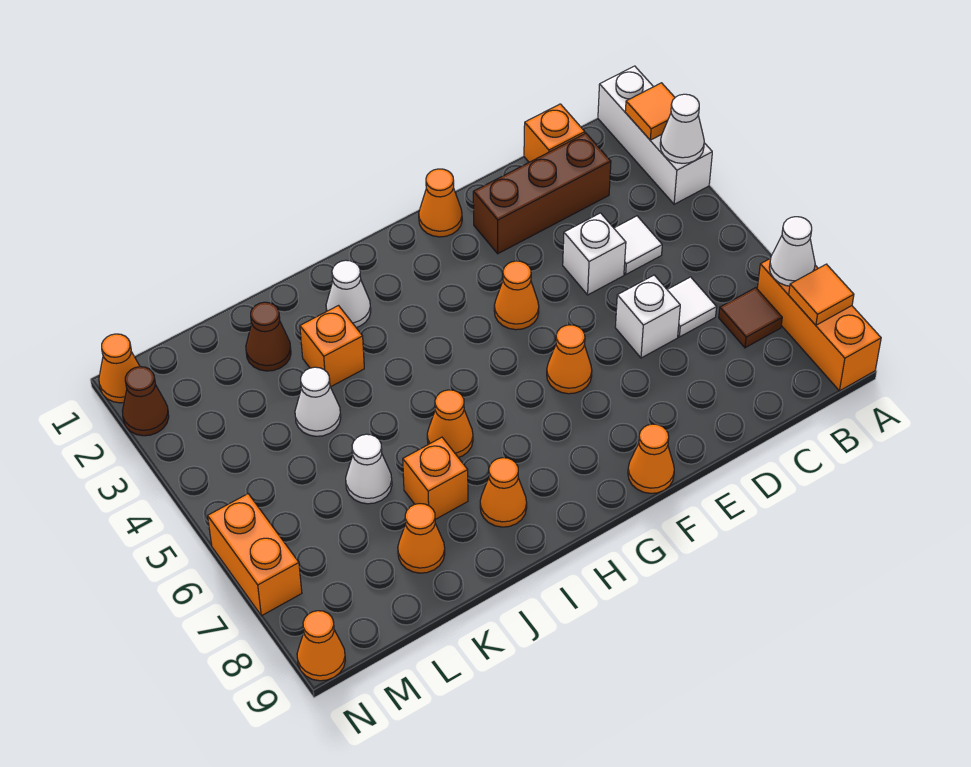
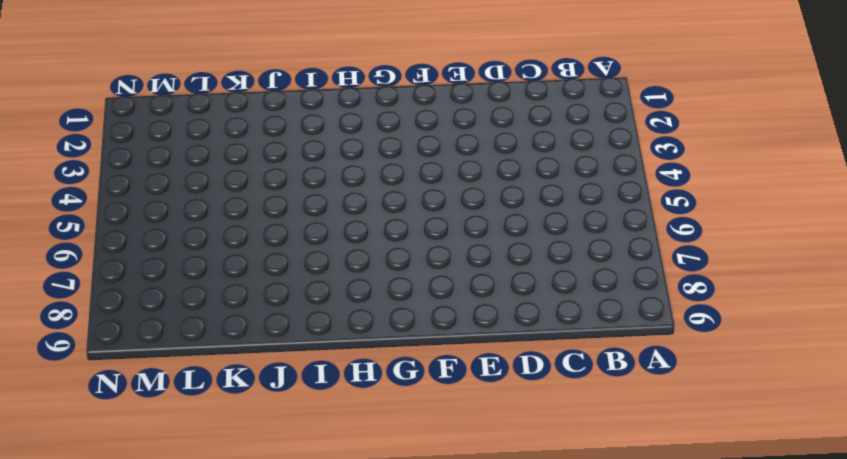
none -> white 1x3 brick [598,66,712,204]
none -> orange 1x3 brick [757,258,881,391]
none -> brown 1x1 tile [719,288,782,348]
none -> orange 1x1 brick [524,104,585,162]

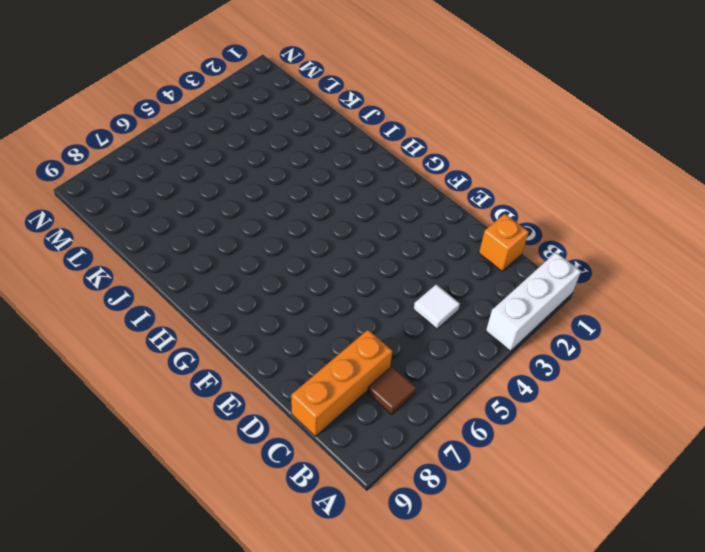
orange 1x3 brick [291,330,392,436] -> orange 1x3 brick moved to [757,258,881,391]
none -> brown 1x3 brick [473,133,611,254]
none -> white 1x1 tile [667,277,717,337]
none -> white 1x1 brick [563,213,626,295]
none -> white 1x1 brick [615,275,680,358]

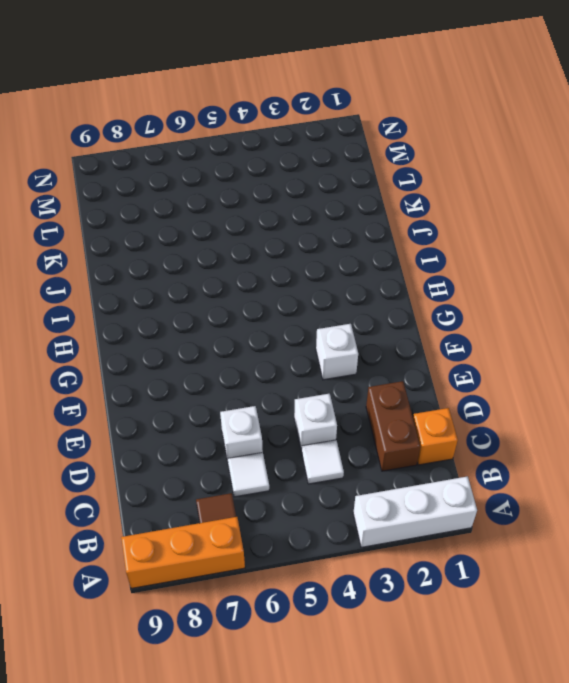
brown 1x2 brick [366,381,420,471] -> brown 1x3 brick [473,133,611,254]
white 1x1 brick [316,324,358,380] -> none
none -> orange 1x1 cone [419,169,462,237]
none -> orange 1x1 cone [494,261,539,330]
none -> orange 1x1 cone [547,325,592,394]
none -> orange 1x1 cone [628,424,674,493]

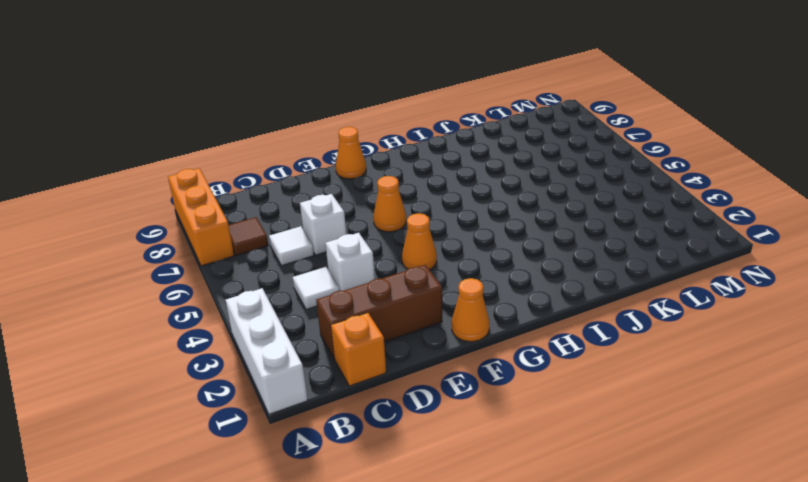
none -> white 1x1 cone [326,260,371,327]
none -> orange 1x1 cone [427,390,473,458]
none -> orange 1x1 cone [480,458,527,527]
none -> orange 1x1 brick [300,306,364,387]

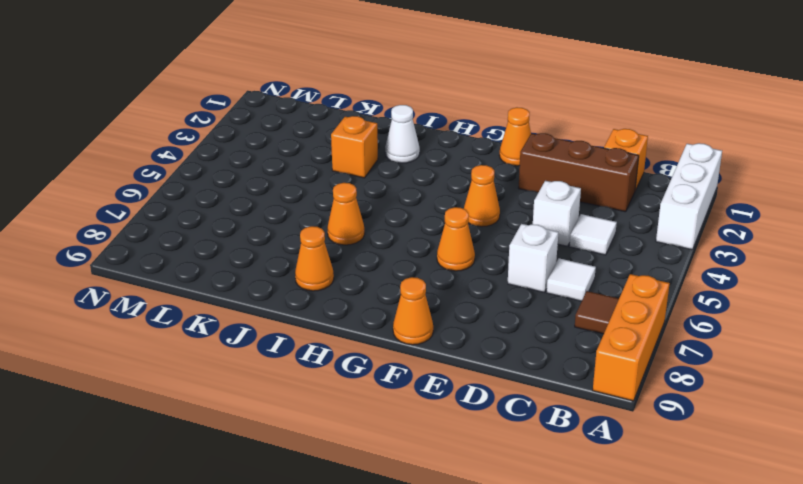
none -> orange 1x1 brick [403,437,468,519]
none -> brown 1x1 cone [246,302,291,371]
none -> white 1x1 cone [295,367,341,436]
none -> white 1x1 cone [346,434,392,504]

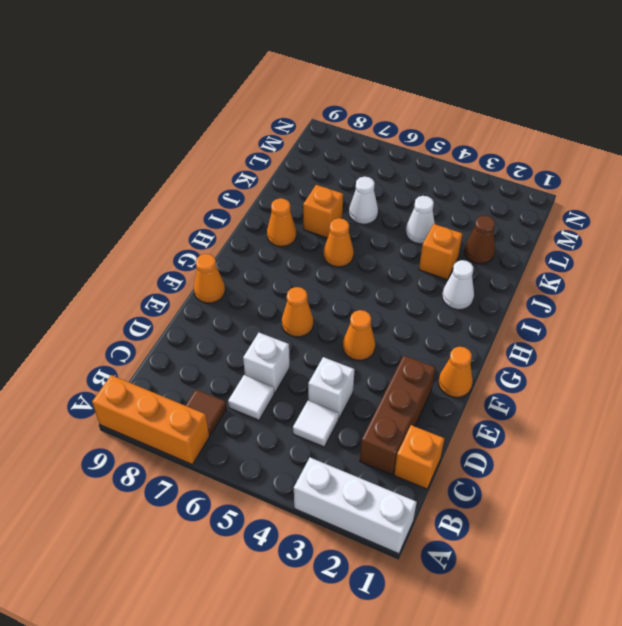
none -> orange 1x1 cone [398,504,445,573]
none -> orange 1x1 cone [99,334,140,403]
none -> brown 1x1 cone [123,367,169,436]
none -> orange 1x2 brick [208,494,302,616]

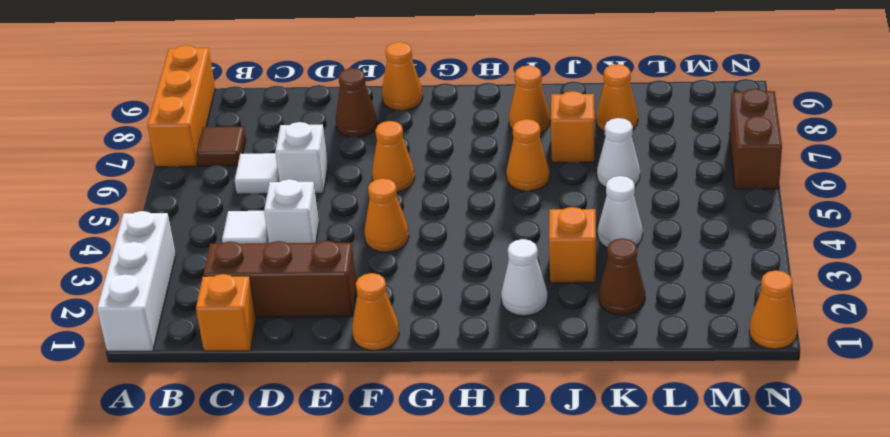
brown 1x1 cone [336,68,377,137] -> brown 1x1 cone moved to [123,367,169,436]
brown 1x2 brick [729,89,782,189] -> orange 1x2 brick [208,494,302,616]
none -> orange 1x1 cone [297,611,345,681]
none -> orange 1x1 tile [625,83,675,140]
none -> white 1x1 cone [660,94,704,163]
none -> white 1x1 cone [769,217,815,286]

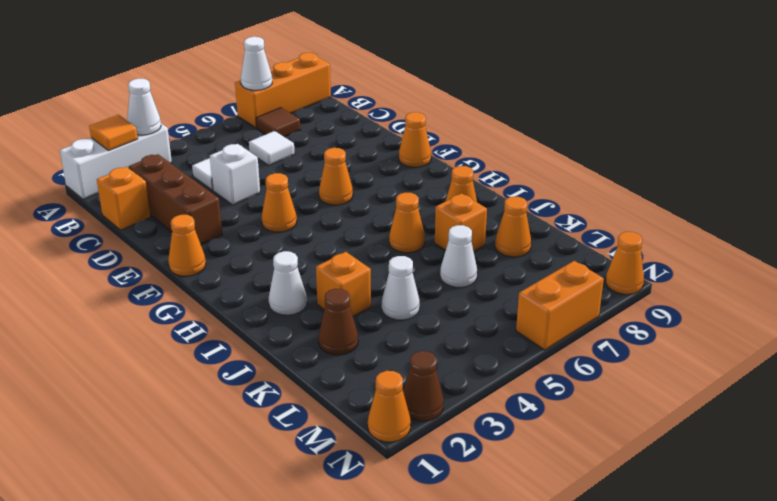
none -> white 1x1 brick [615,275,680,358]
none -> orange 1x1 tile [789,264,854,325]

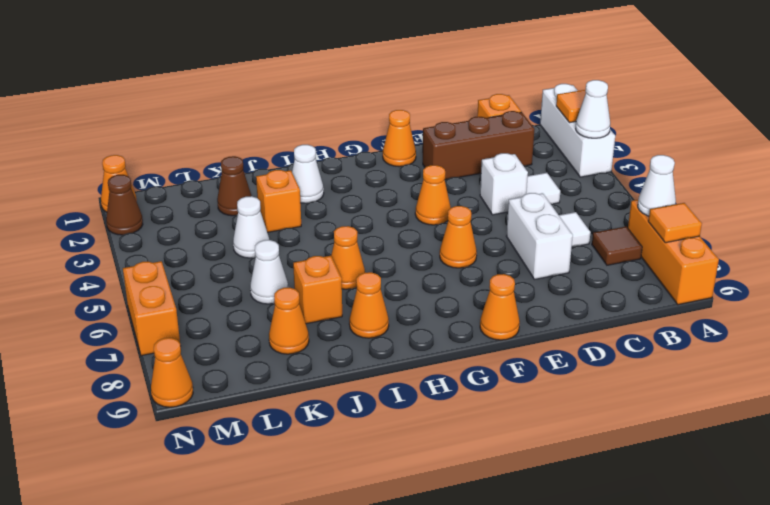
white 1x2 brick [506,193,573,279] -> white 1x1 brick [615,275,680,358]

